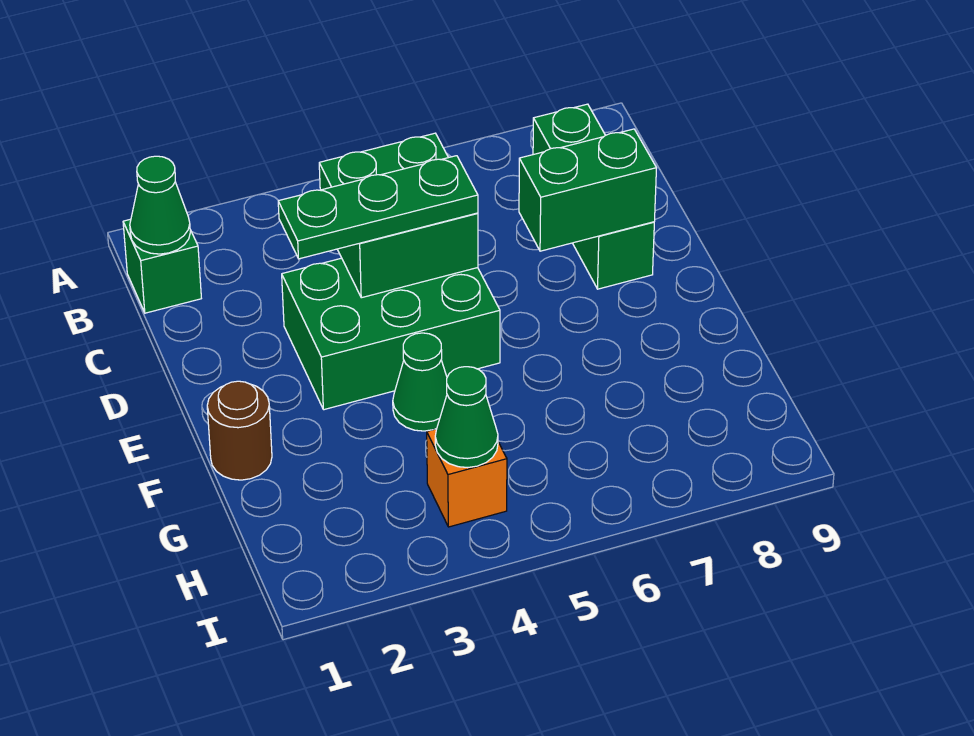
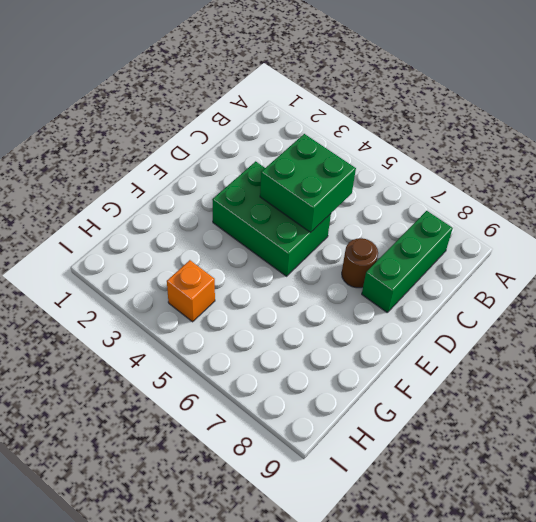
brown 1x1 round brick [342,238,378,288] -> brown 1x1 round brick moved to [207,381,272,480]
none -> green 1x1 brick [123,219,201,313]
none -> green 1x1 cone [393,333,447,431]

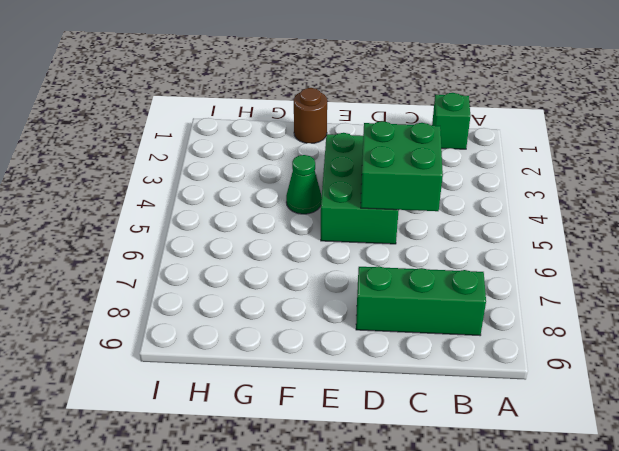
none -> orange 1x1 brick [427,429,507,527]
none -> green 1x1 cone [130,156,190,254]

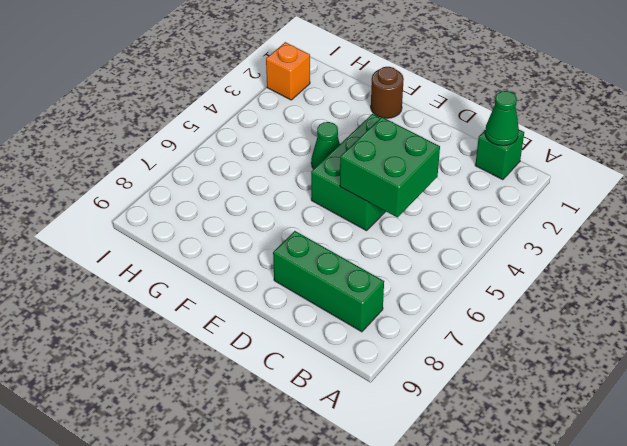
orange 1x1 brick [266,42,310,100] -> orange 1x1 brick moved to [427,429,507,527]
none -> green 1x2 brick [519,129,656,251]
none -> green 1x1 cone [435,367,498,468]

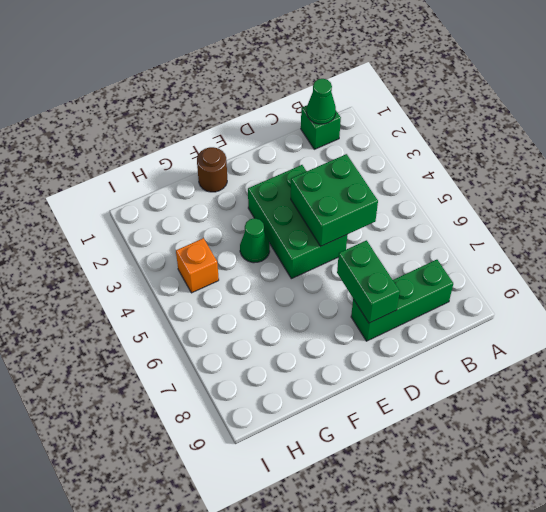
none -> green 1x1 cone [435,367,498,468]
none -> green 1x3 plate [278,156,478,259]

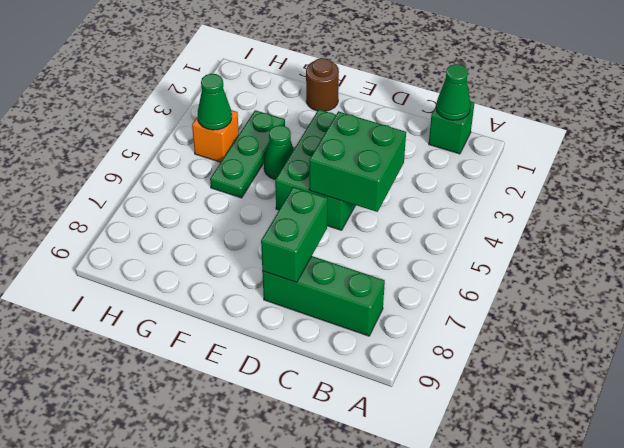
green 1x3 plate [210,110,285,198] -> green 1x3 plate moved to [278,156,478,259]

